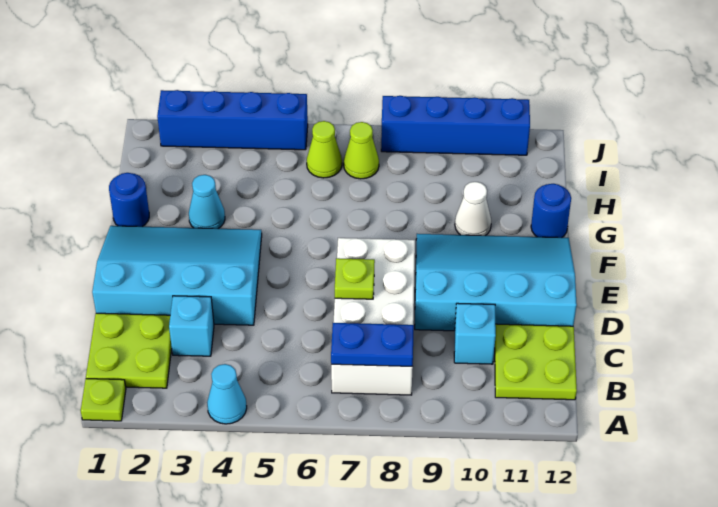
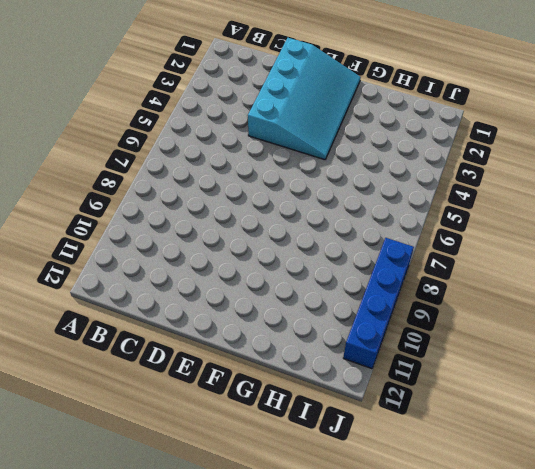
none -> lime 1x1 plate [81,379,126,421]
none -> cyan 1x1 cone [207,364,247,424]
none -> lime 2x2 plate [86,313,172,388]

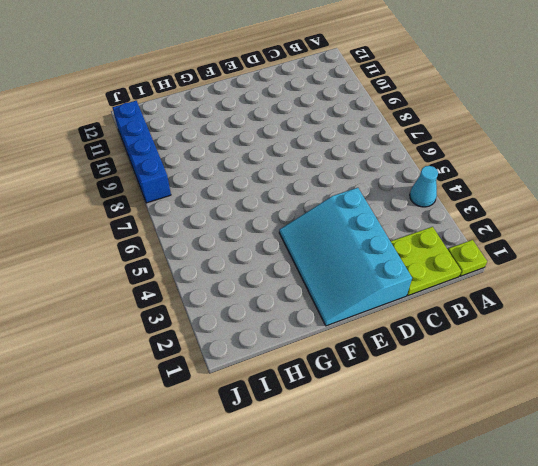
none -> white 2x4 brick [331,238,415,395]
none -> lime 2x2 plate [495,324,577,400]
none -> cyan 1x1 brick [169,296,214,356]

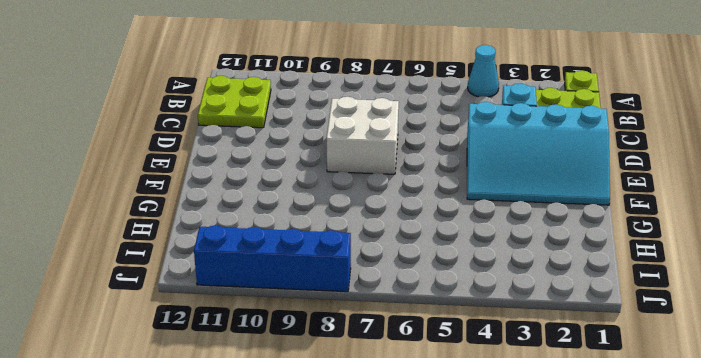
white 2x2 brick [326,97,399,174] -> white 2x4 brick [331,238,415,395]
none -> cyan 1x1 brick [454,303,496,364]
none -> cyan 3x4 slope [415,234,577,331]
none -> blue 1x1 round brick [109,173,149,227]

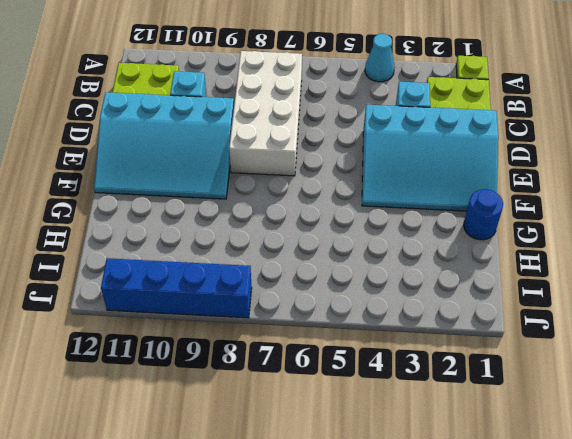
none -> cyan 1x1 cone [189,175,225,229]
none -> white 1x1 cone [455,182,491,236]
none -> blue 1x1 round brick [531,184,571,238]

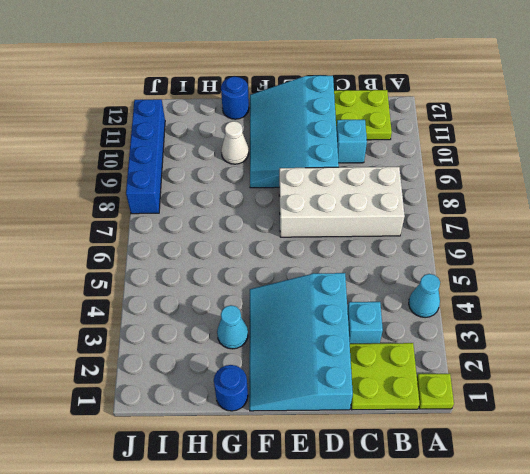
none -> lime 1x1 cone [307,121,342,178]
none -> lime 1x1 cone [344,122,379,179]
none -> blue 1x4 brick [157,90,308,150]

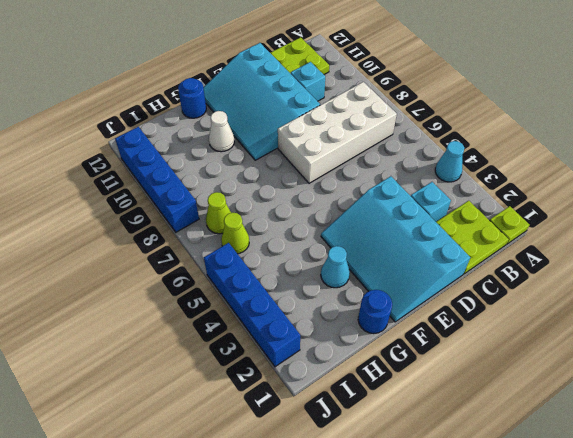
none -> blue 1x2 plate [331,323,414,366]
none -> lime 1x1 plate [335,258,375,299]

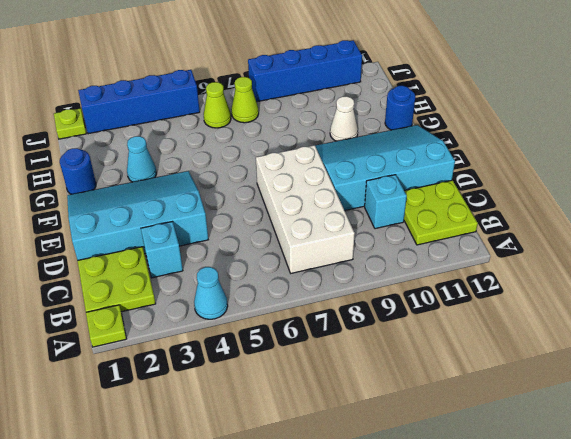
lime 1x1 plate [54,108,86,139] -> lime 1x1 plate moved to [335,258,375,299]
none -> blue 1x2 plate [331,323,414,366]

